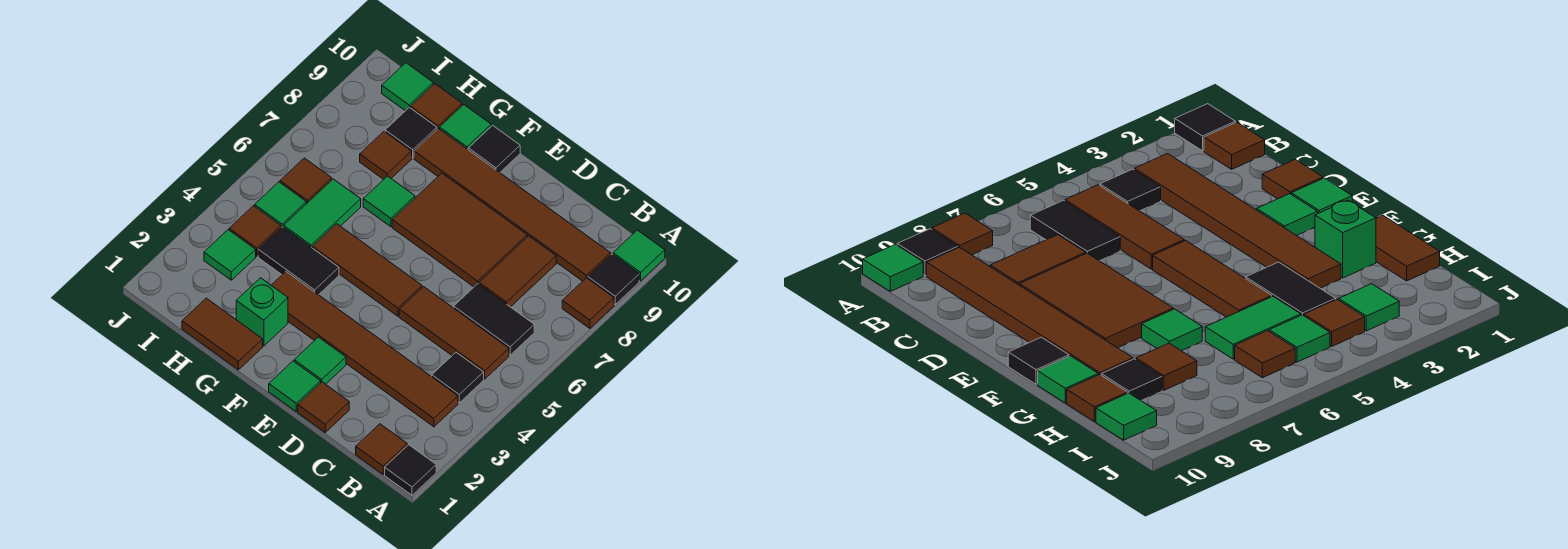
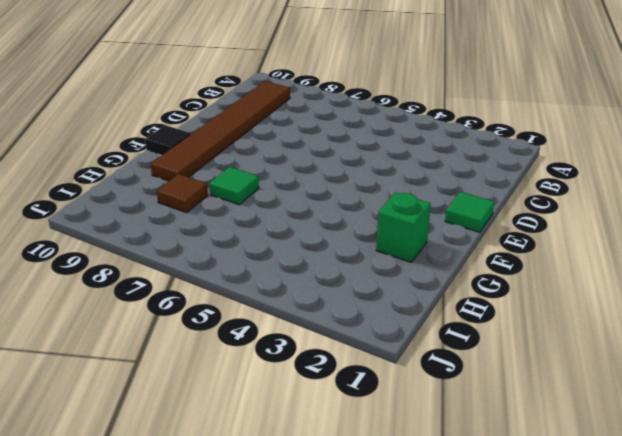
none -> black 1x1 tile [385,445,436,495]
none -> brown 1x1 tile [562,278,614,328]
none -> black 1x1 tile [588,254,639,304]
none -> green 1x1 tile [613,230,665,281]

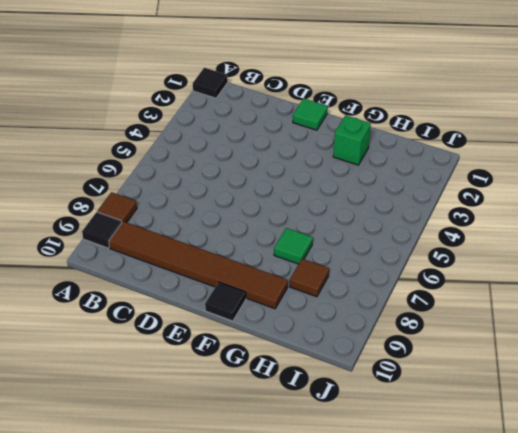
none -> green 1x1 tile [613,230,665,281]
none -> brown 1x1 tile [356,424,407,474]
none -> brown 1x6 tile [271,272,458,427]
none -> black 1x1 tile [432,352,484,403]

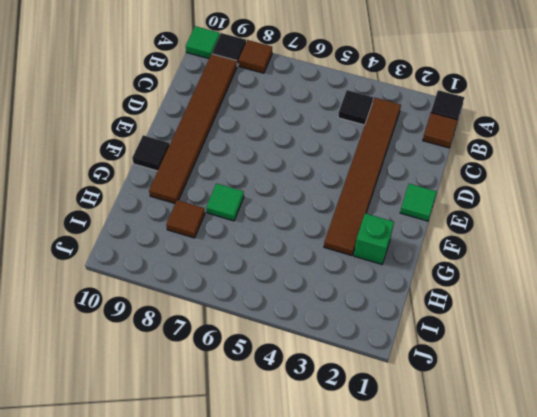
none -> brown 1x3 tile [399,287,509,379]
none -> black 1x2 tile [454,284,534,355]
none -> brown 1x2 tile [479,236,556,307]
none -> brown 1x1 tile [298,382,349,432]

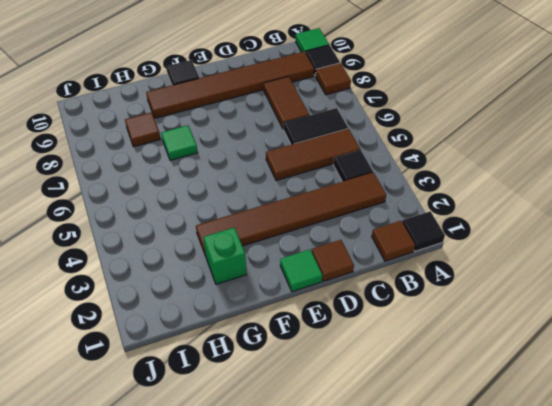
none -> brown 2x3 tile [392,173,527,287]
none -> green 1x1 tile [294,337,346,384]
none -> brown 1x3 tile [313,224,422,316]
none -> brown 1x2 tile [182,298,263,370]

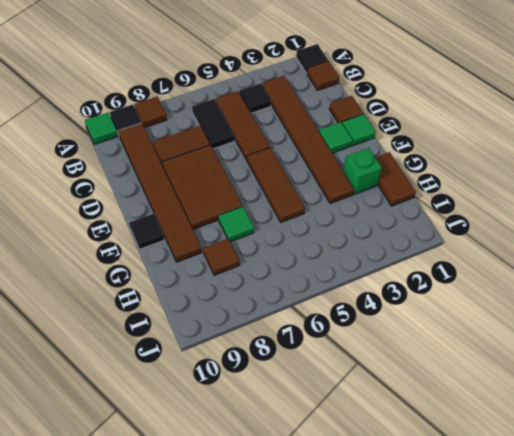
none -> black 1x2 tile [258,227,339,295]
none -> green 1x1 tile [440,105,491,149]
none -> green 1x2 tile [284,179,361,248]
none -> black 1x1 tile [385,107,437,158]

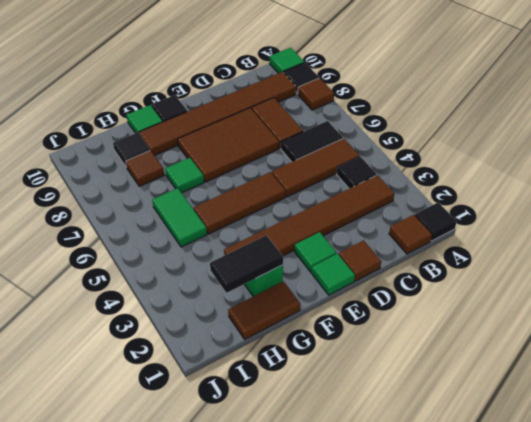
black 1x2 tile [210,235,283,293] -> black 1x2 tile moved to [258,227,339,295]
none -> brown 1x1 tile [411,84,462,129]
none -> green 1x1 tile [204,230,256,280]
none -> brown 1x1 tile [229,206,281,256]
none -> green 1x1 tile [255,182,306,227]

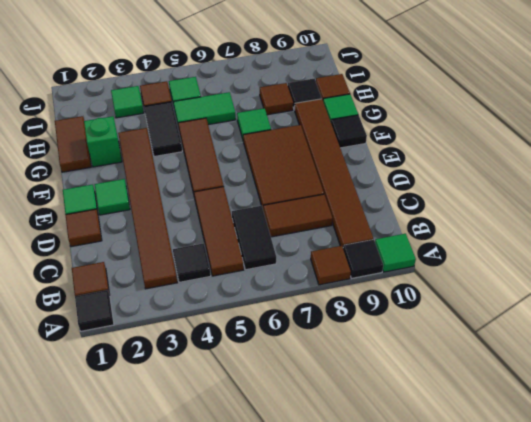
none -> brown 1x1 tile [280,158,332,204]
none -> green 1x1 tile [382,63,433,111]

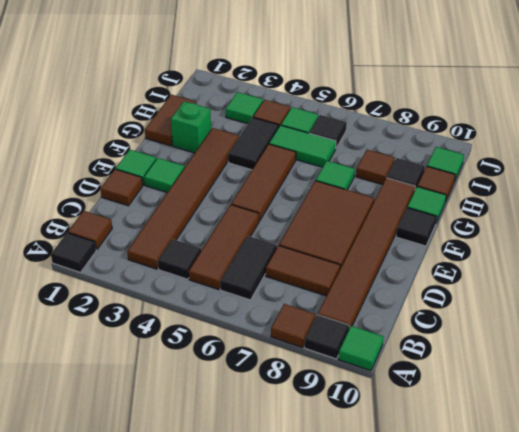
black 1x1 tile [309,115,347,148] -> brown 1x1 tile [280,158,332,204]

